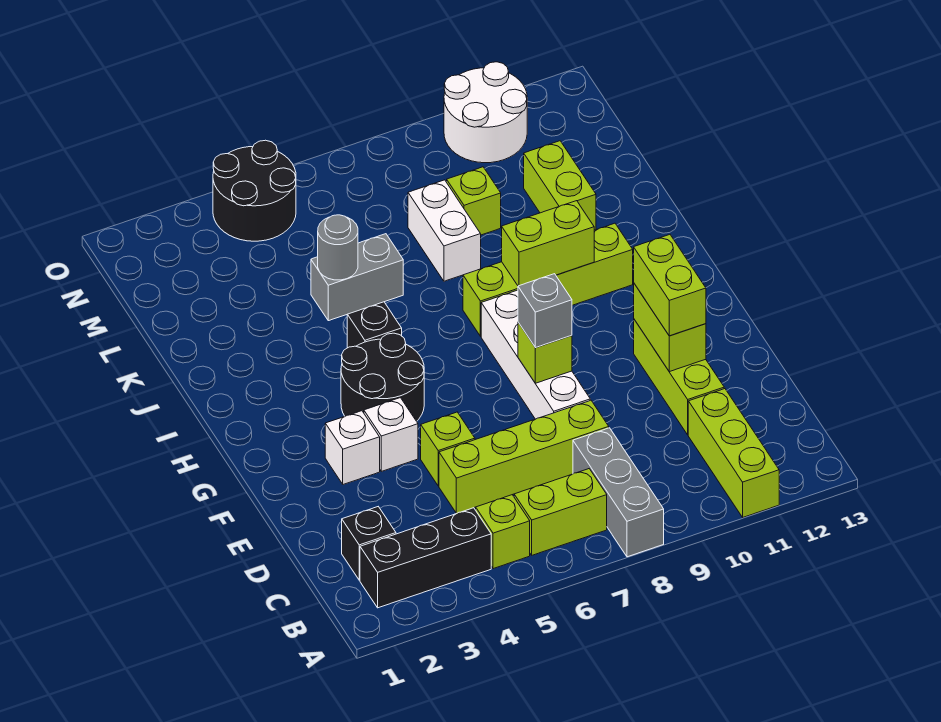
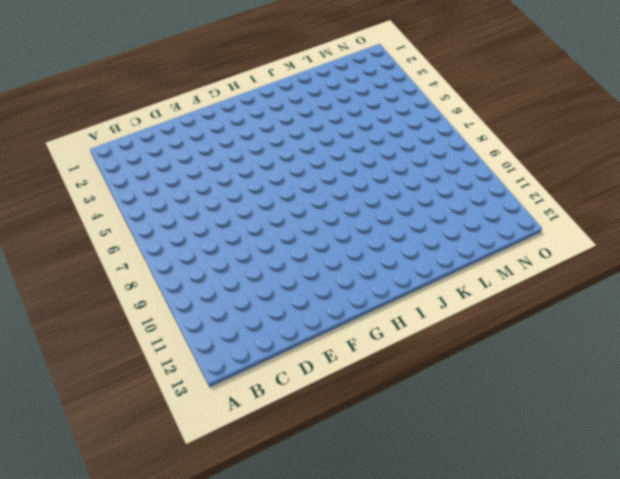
none -> grey 1x3 brick [573,428,664,557]
none -> lime 1x3 brick [688,389,779,517]
none -> black 1x3 brick [360,508,491,608]

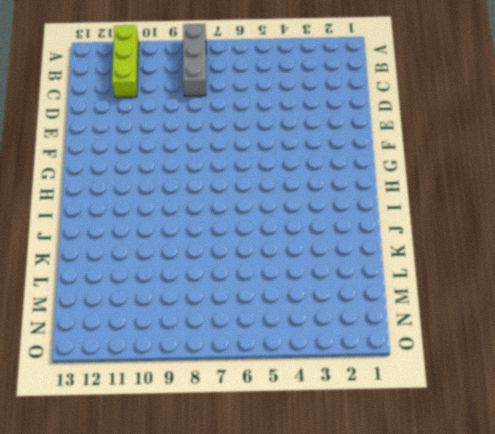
none -> black 1x3 brick [360,508,491,608]
none -> lime 1x1 brick [476,495,530,569]
none -> lime 1x2 brick [514,469,607,555]

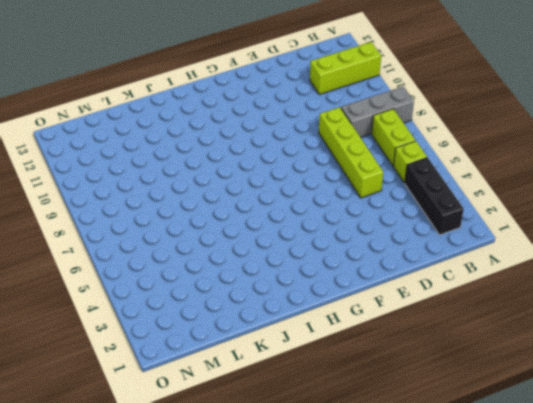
none -> black 1x1 brick [342,507,396,580]
none -> lime 1x3 brick [634,320,724,435]
none -> lime 1x1 brick [421,412,475,486]

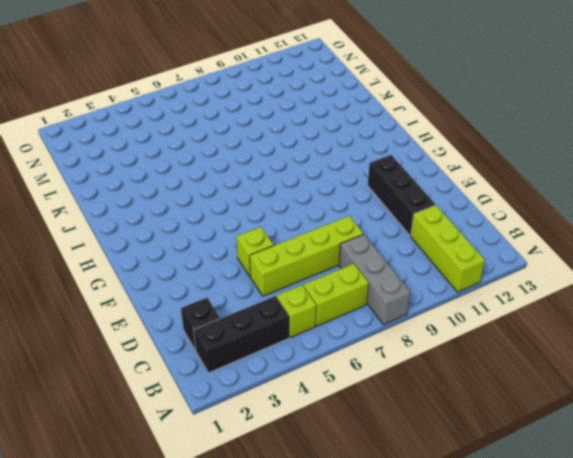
black 1x3 brick [368,155,435,236] -> lime 1x3 brick [634,320,724,435]
none -> white 1x4 brick [481,290,590,419]
none -> white 1x1 brick [325,411,380,484]
none -> white 1x1 brick [364,398,418,471]

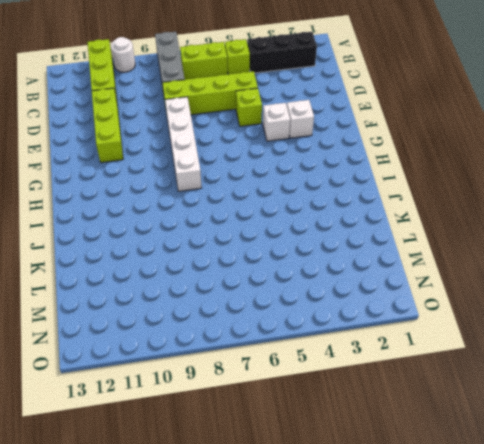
white 1x1 round brick [111,37,135,72] -> none
none -> black 1x1 brick [342,507,396,580]
none -> black 2x2 round brick [341,333,424,421]
none -> black 1x1 brick [347,302,402,348]

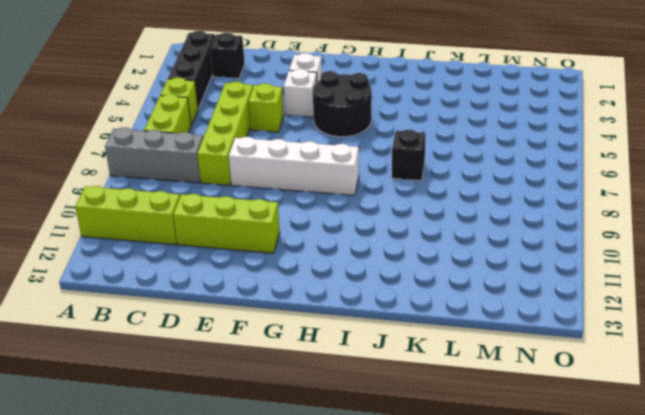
black 1x1 brick [392,130,426,181] -> black 1x1 brick moved to [347,302,402,348]
none -> lime 1x4 brick [463,223,633,336]
none -> grey 1x2 brick [311,234,403,321]
none -> white 1x2 brick [408,180,481,281]

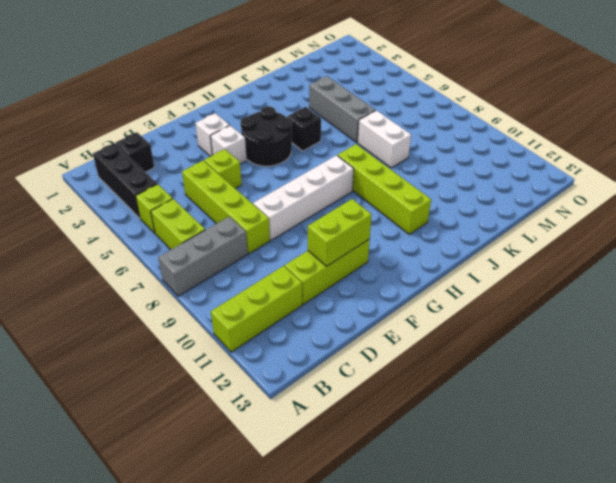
grey 1x3 brick [309,76,376,142] -> grey 1x2 brick [311,234,403,321]
white 1x2 brick [357,110,411,168] -> white 1x2 brick turned to [408,180,481,281]
none -> lime 1x2 brick [524,141,596,230]
none -> lime 1x1 brick [447,167,501,235]
none -> black 2x2 round brick [213,140,296,241]

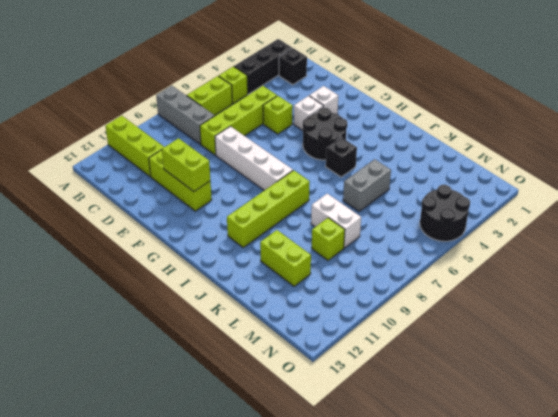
none -> white 2x2 round brick [444,62,527,163]
none -> lime 1x1 brick [518,322,572,383]
none -> lime 1x2 brick [502,201,594,286]

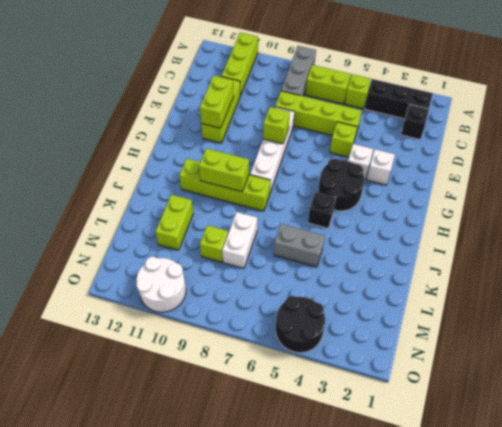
none -> grey 1x1 round brick [318,215,358,280]
none -> lime 1x2 brick [634,235,706,336]
none -> grey 1x1 brick [518,274,572,348]

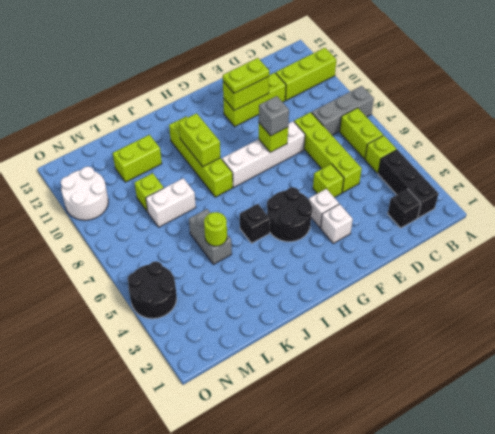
lime 1x2 plate [223,58,269,93] -> lime 1x2 brick [634,235,706,336]
lime 1x1 round brick [204,212,227,246] -> grey 1x1 round brick [318,215,358,280]

